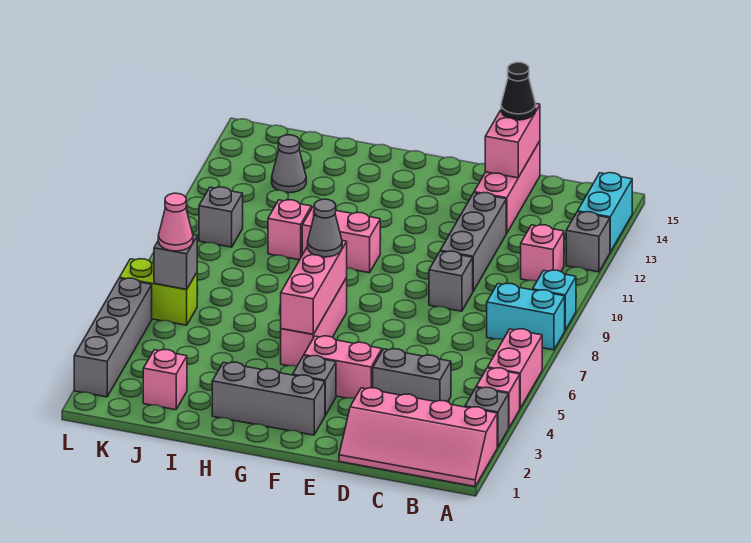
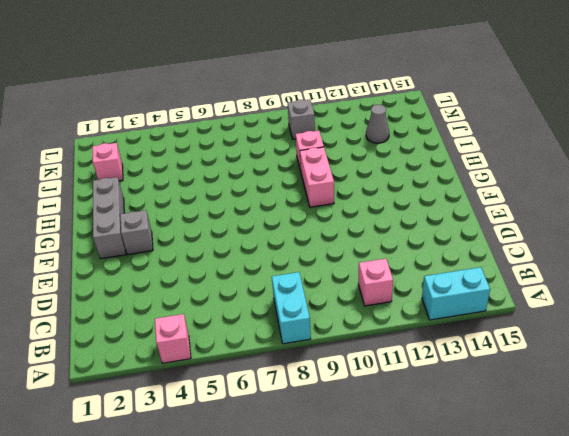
none -> pink 2x4 slope [339,388,497,487]
none -> grey 1x1 brick [465,387,509,448]
none -> pink 1x2 brick [488,329,542,408]
none -> cyan 1x1 brick [533,270,576,330]

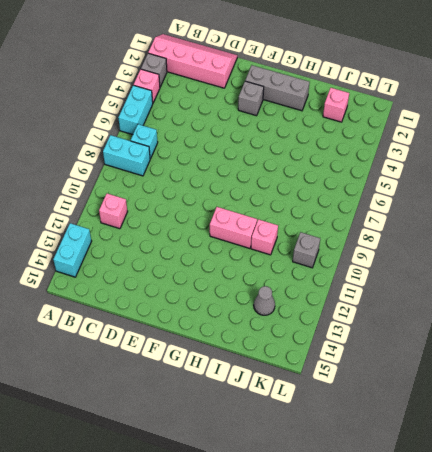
cyan 1x2 brick [118,85,153,135] -> pink 1x2 brick [488,329,542,408]
cyan 1x1 brick [131,124,158,159] -> cyan 1x1 brick moved to [533,270,576,330]
none -> grey 1x1 brick [566,212,610,272]
none -> grey 1x2 brick [373,349,451,402]
none -> grey 1x1 brick [429,251,473,311]
none -> grey 1x3 brick [440,193,506,291]

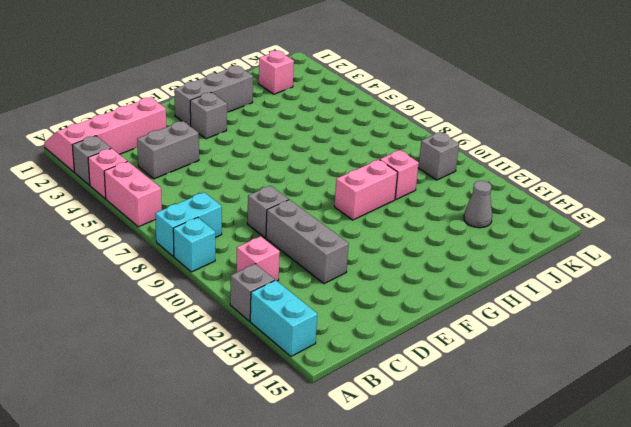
none -> pink 1x3 brick [474,141,540,233]
none -> pink 1x2 brick [304,336,382,399]
none -> pink 1x3 brick [281,278,347,366]
none -> lime 1x2 brick [119,259,197,325]

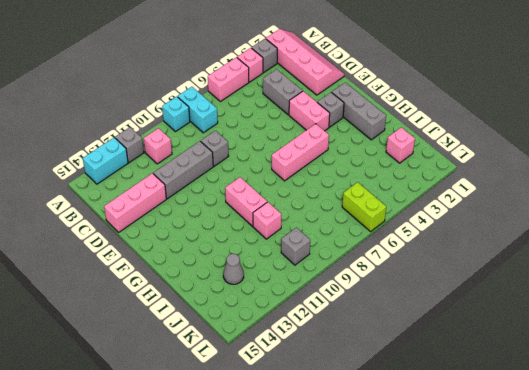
none -> grey 1x4 brick [74,278,152,397]
none -> pink 1x2 brick [485,104,540,178]
none -> pink 1x3 brick [281,241,347,334]
none -> grey 1x1 brick [154,235,197,289]

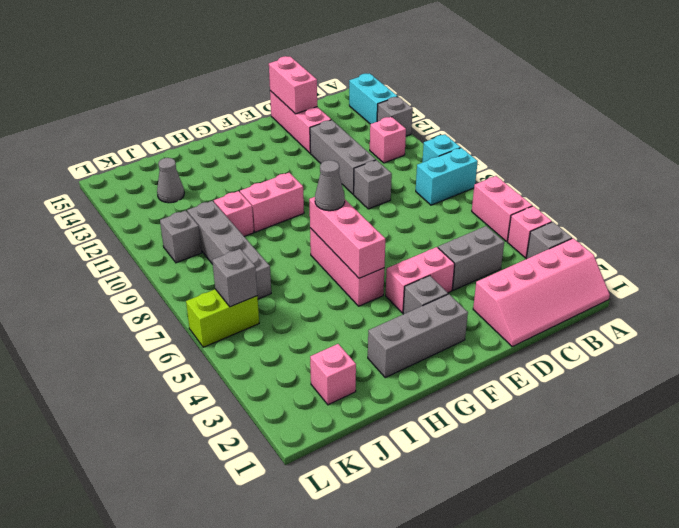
grey 1x4 brick [187,201,271,299] -> grey 1x4 brick moved to [74,278,152,397]
none -> black 1x1 cone [501,62,536,120]
none -> pink 1x1 cone [158,193,193,251]

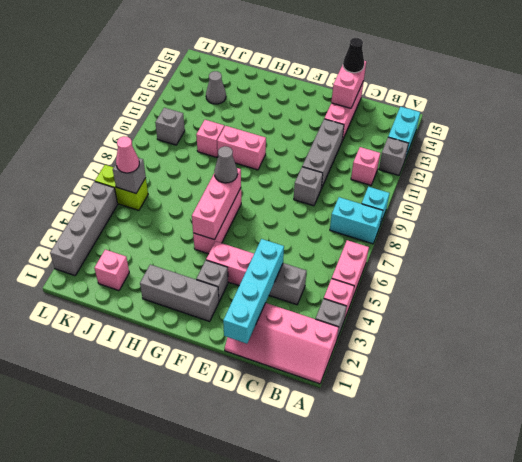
cyan 1x4 brick [223,239,284,344] -> none

